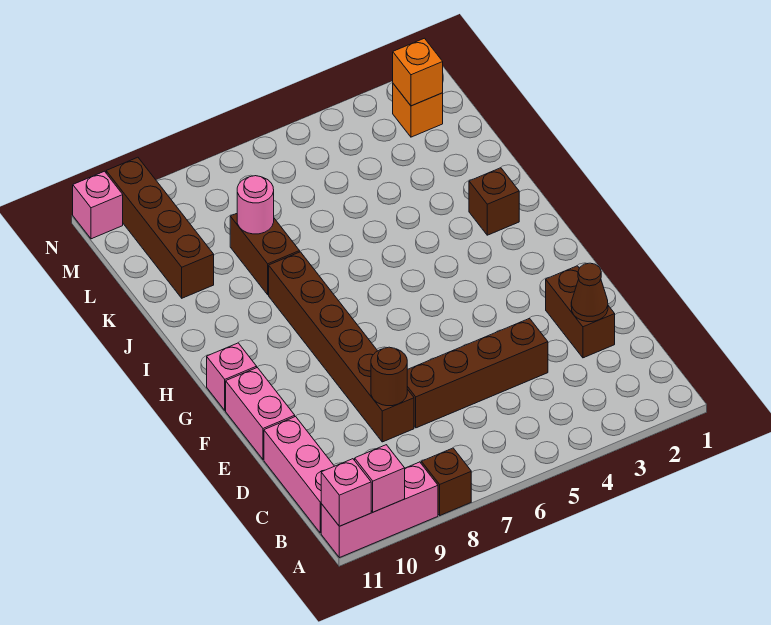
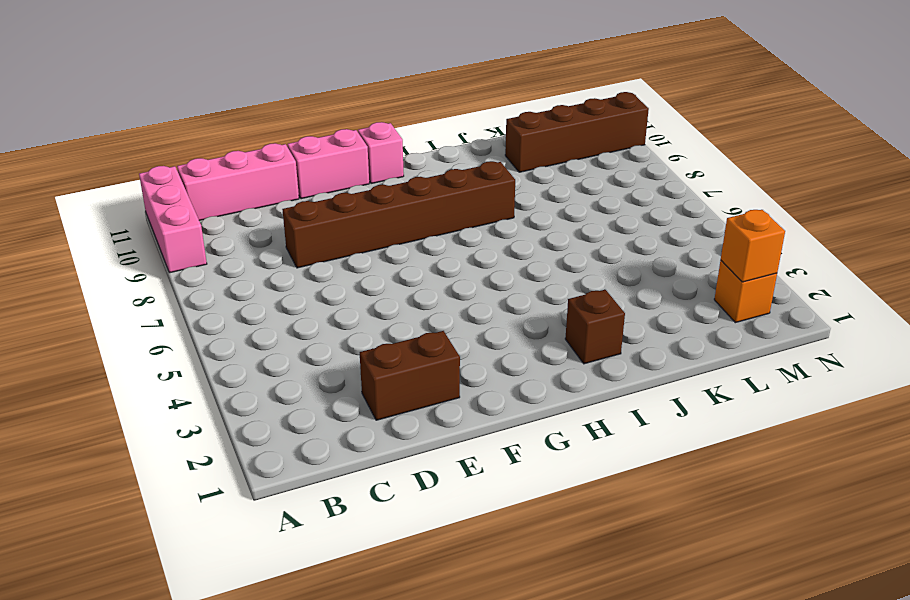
none -> brown 1x1 brick [421,448,471,515]
none -> brown 1x4 brick [407,318,548,428]
none -> brown 1x2 brick [230,214,300,295]

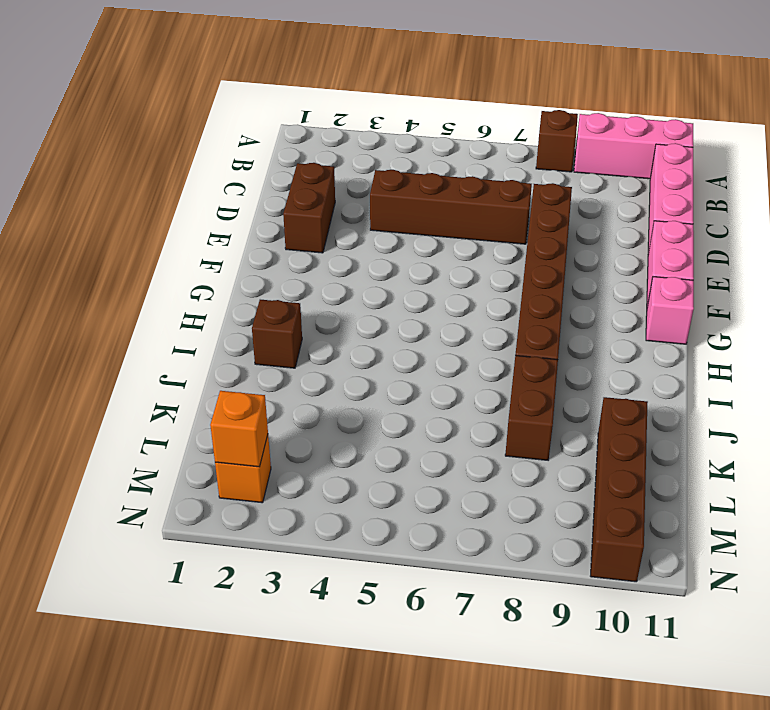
none -> pink 1x1 brick [73,171,123,239]
none -> pink 1x1 brick [355,445,405,512]
none -> pink 1x1 brick [321,459,371,526]

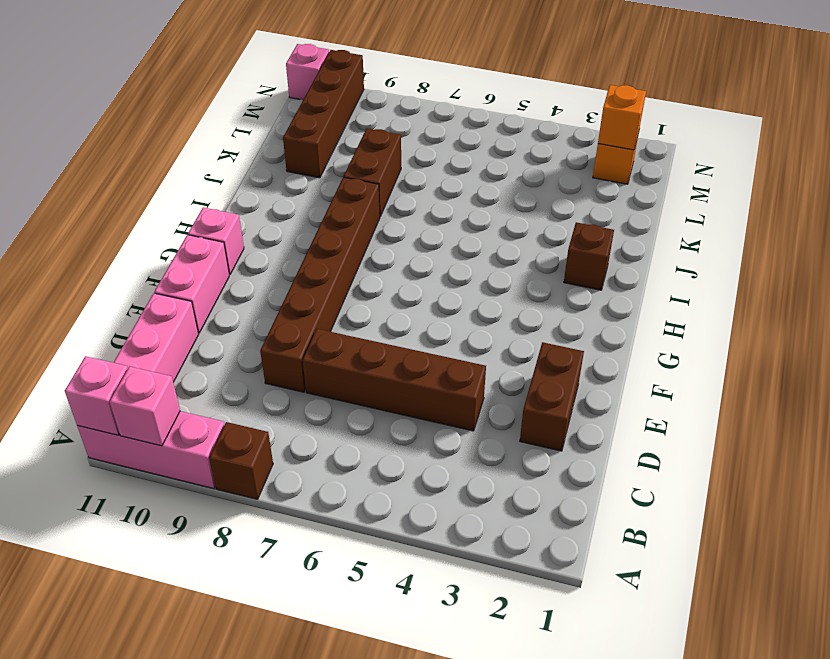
none -> brown 1x1 cone [571,263,608,322]
none -> brown 1x1 round brick [371,347,407,406]
none -> pink 1x1 round brick [237,176,274,234]

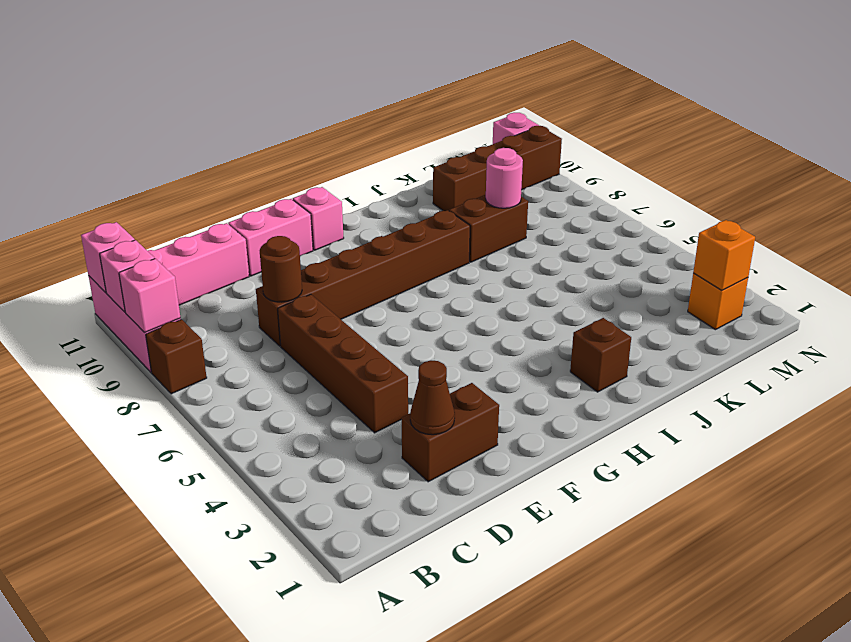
pink 1x1 brick [119,259,181,333] -> none

